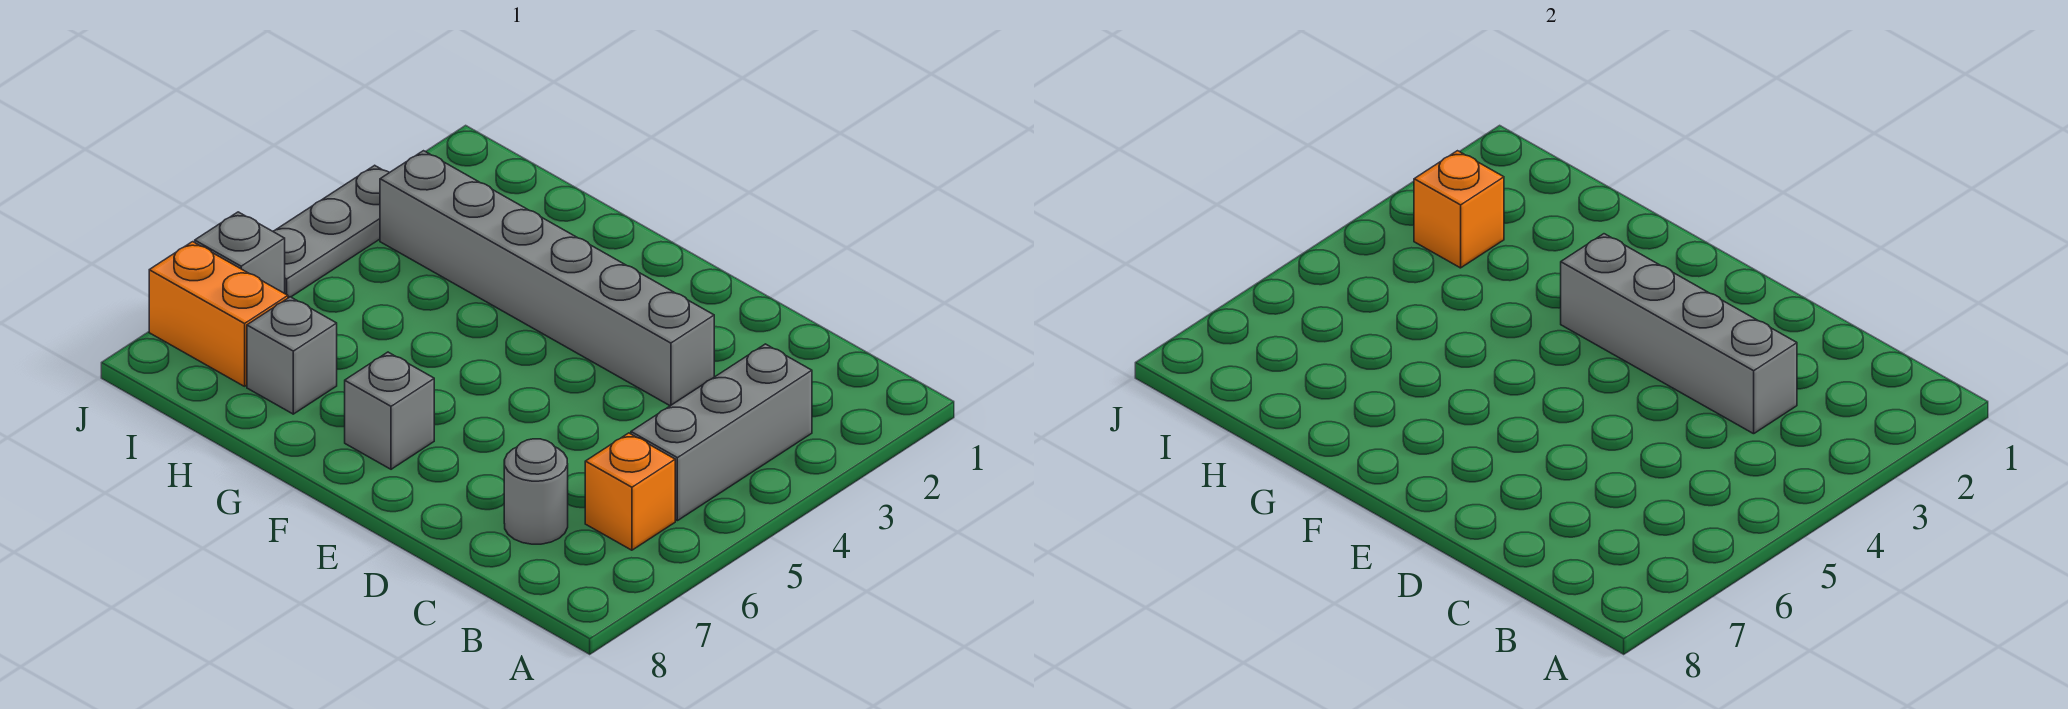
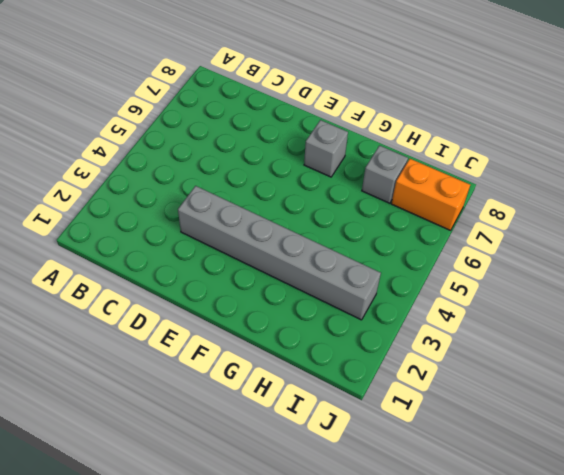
none -> grey 1x3 brick [631,344,812,521]
none -> orange 1x1 brick [585,433,675,550]

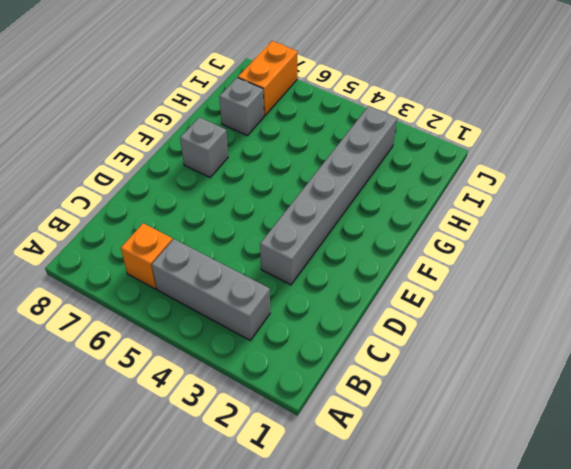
none -> grey 1x1 round brick [504,439,568,544]
none -> grey 1x3 plate [273,165,389,298]

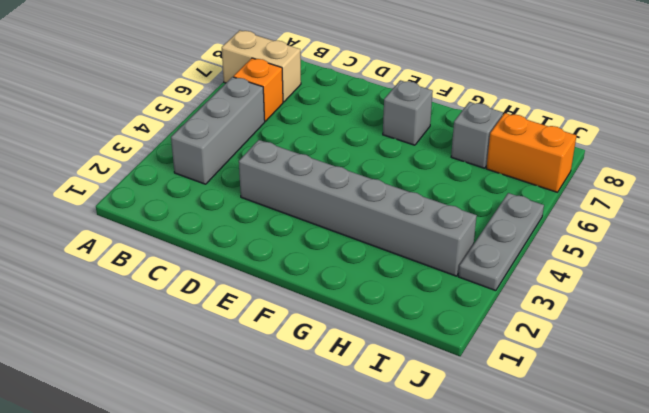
tan 1x2 brick [222,30,301,102] -> none
none -> grey 1x1 round brick [504,439,568,544]
none -> grey 1x1 brick [195,212,285,293]

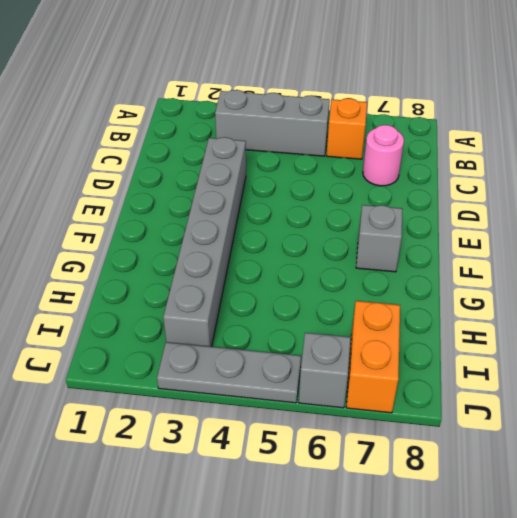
pink 1x1 round brick [363,125,404,186] -> grey 1x1 round brick [504,439,568,544]
none -> grey 1x1 brick [247,297,337,414]
none -> grey 1x4 brick [1561,234,1797,434]

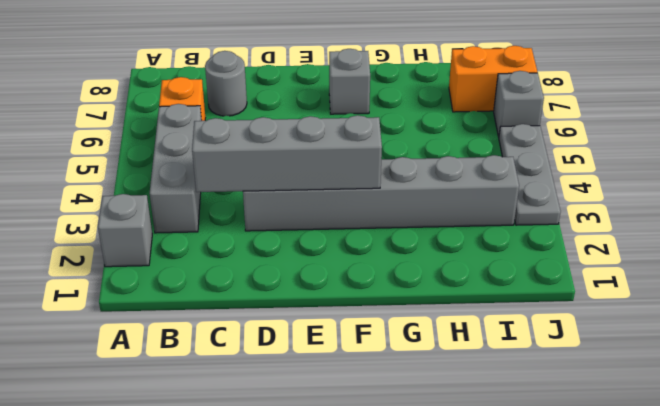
grey 1x1 brick [98,194,152,267] -> grey 1x1 brick moved to [247,297,337,414]
none -> orange 1x1 brick [1414,151,1504,268]

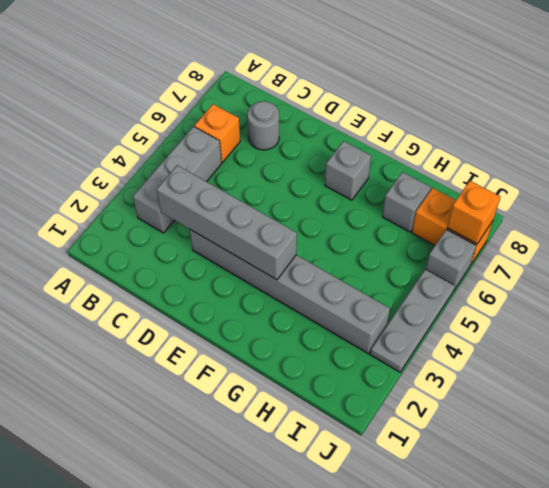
orange 1x1 brick [447,181,500,244] -> orange 1x1 brick moved to [1414,151,1504,268]

